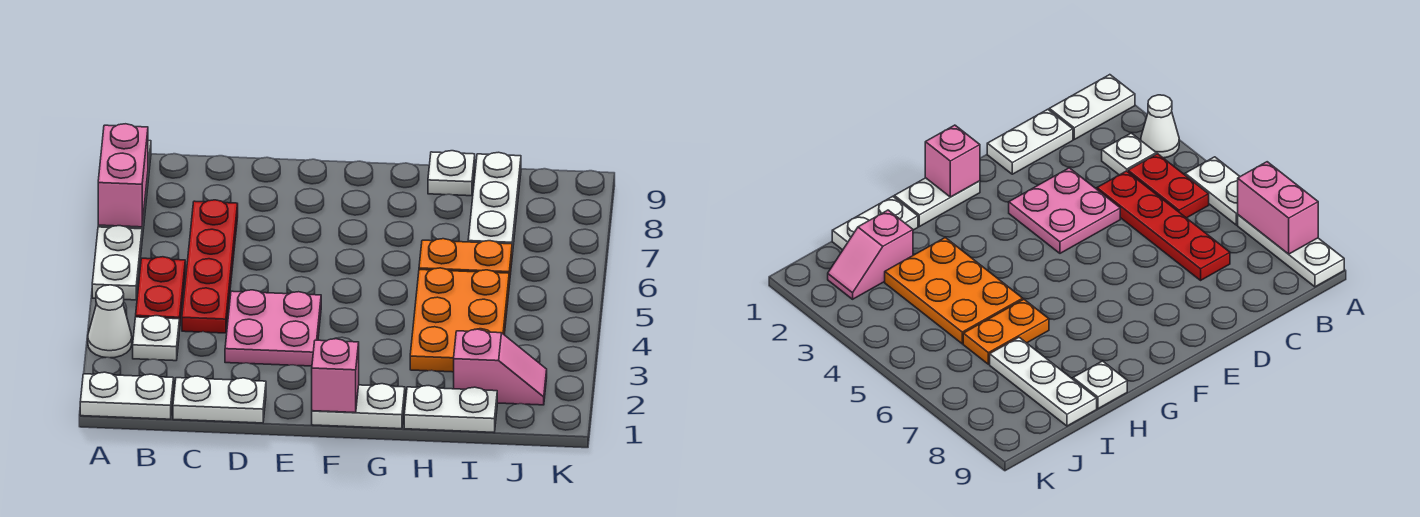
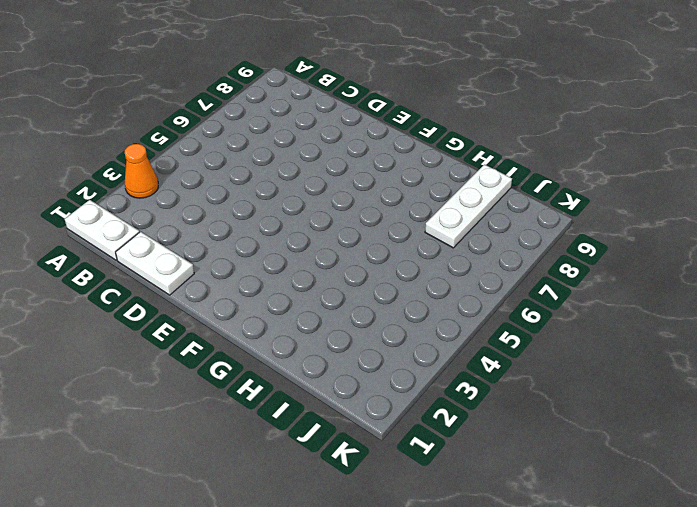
orange 1x1 cone [125,144,158,198] -> white 1x1 cone [88,285,132,358]
none -> white 1x2 plate [92,226,142,300]
none -> white 1x3 plate [1238,215,1344,287]
none -> white 1x1 plate [133,316,179,361]

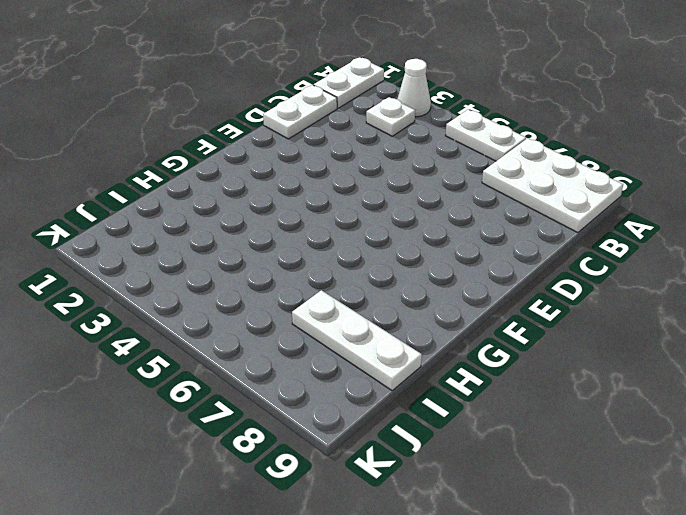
white 2x3 plate [482,138,623,233] -> white 1x3 plate [1238,215,1344,287]
none -> red 1x2 plate [136,257,185,331]
none -> red 1x4 plate [182,200,238,333]
none -> pink 2x2 plate [225,290,321,366]

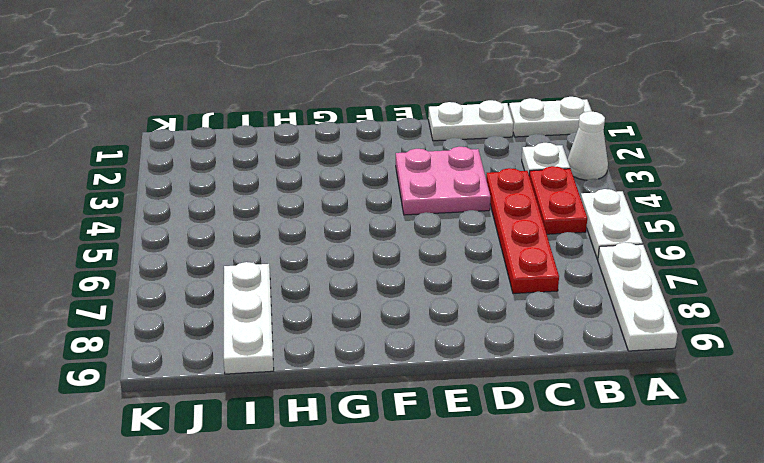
none -> white 1x2 plate [312,384,405,429]
none -> white 1x2 plate [404,386,497,432]
none -> orange 2x3 plate [410,268,509,372]

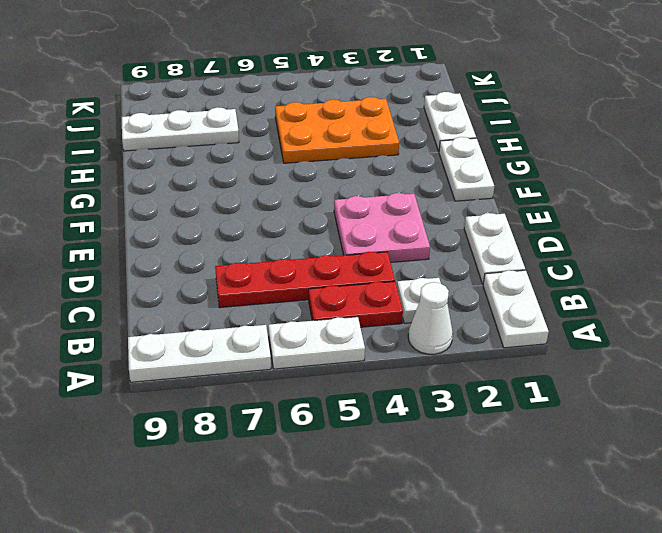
none -> orange 1x2 plate [419,239,512,284]
none -> white 1x1 plate [428,151,475,196]
none -> pink 1x2 slope [454,329,547,405]

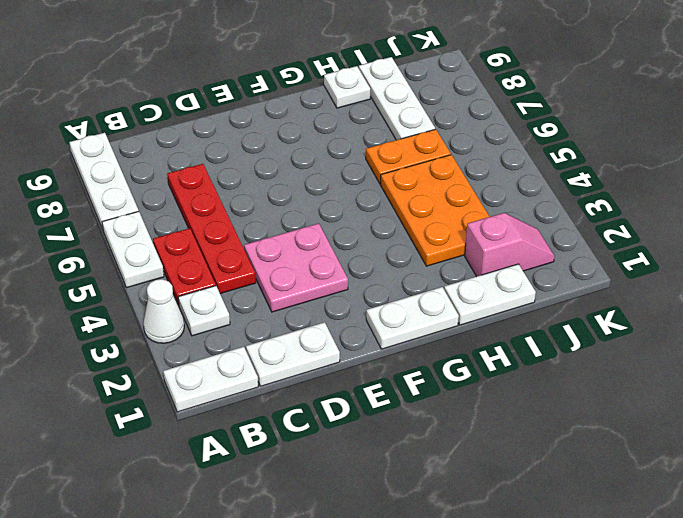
none -> pink 1x2 brick [98,124,148,227]
none -> pink 1x1 brick [312,339,359,413]

